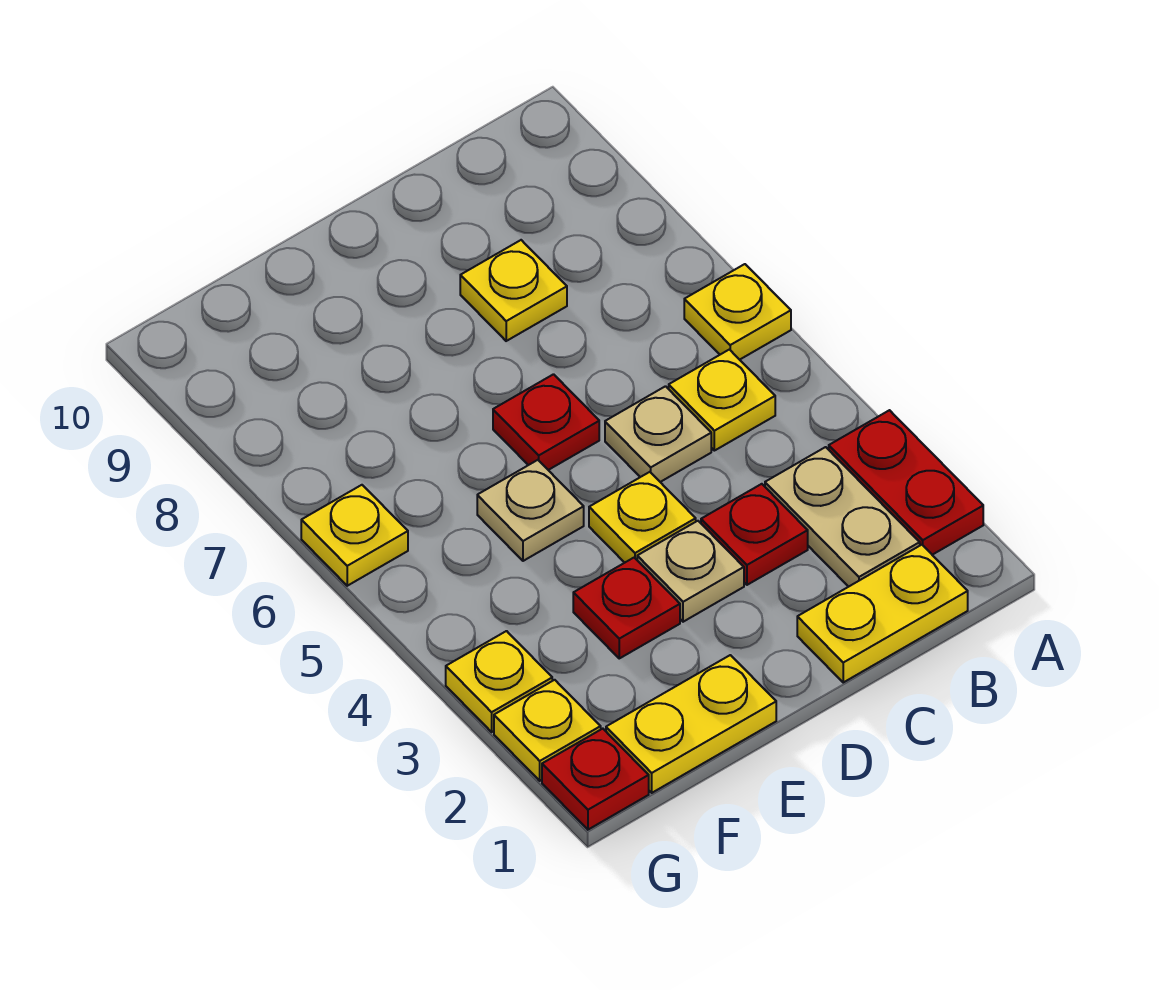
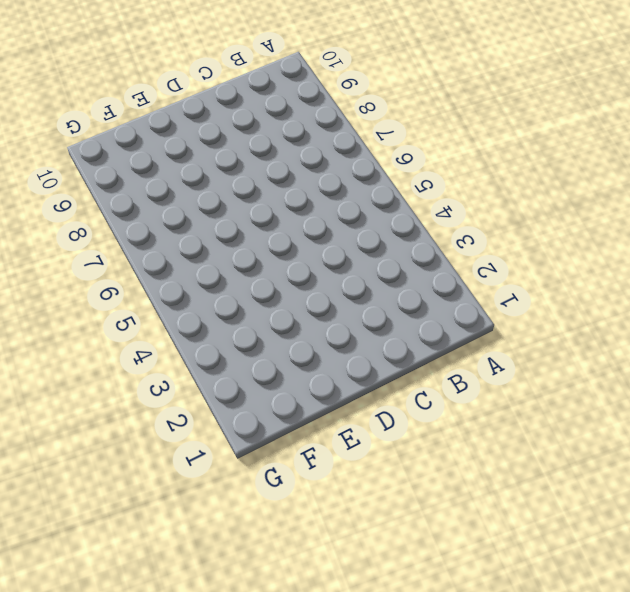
none -> red 1x2 plate [829,410,983,555]
none -> yellow 1x1 plate [684,264,791,360]
none -> yellow 1x2 plate [797,545,968,682]

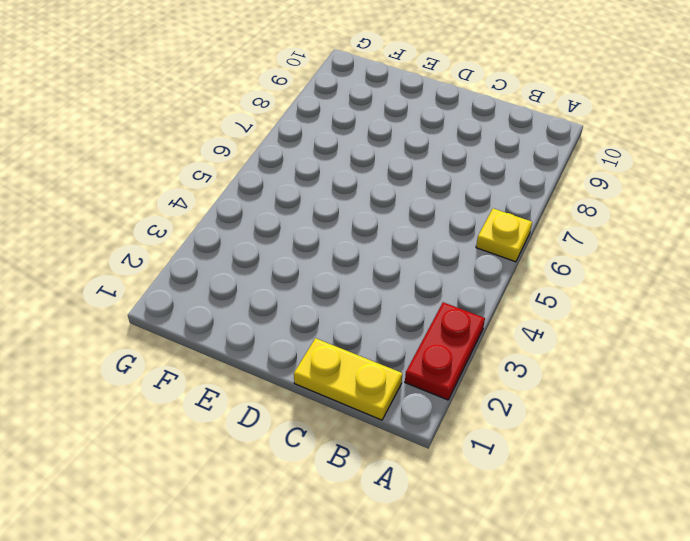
none -> tan 1x2 plate [765,447,920,587]
none -> yellow 1x1 plate [669,350,775,451]
none -> red 1x1 plate [701,484,808,585]

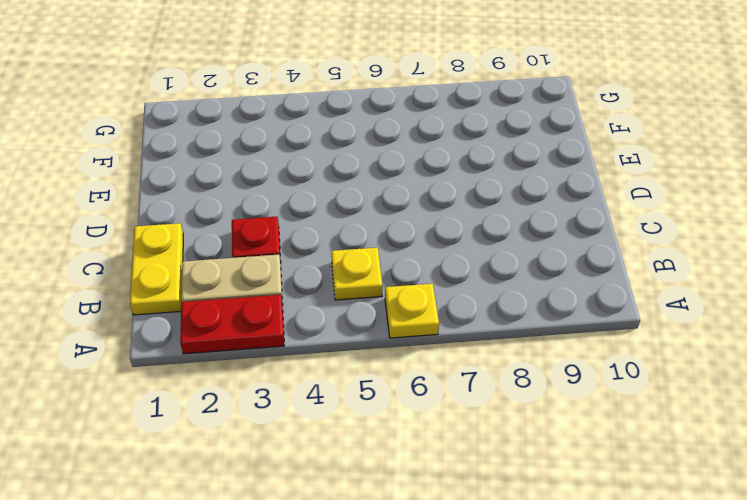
none -> tan 1x1 plate [605,386,711,482]
none -> yellow 1x1 plate [460,240,567,341]
none -> tan 1x1 plate [637,521,744,622]

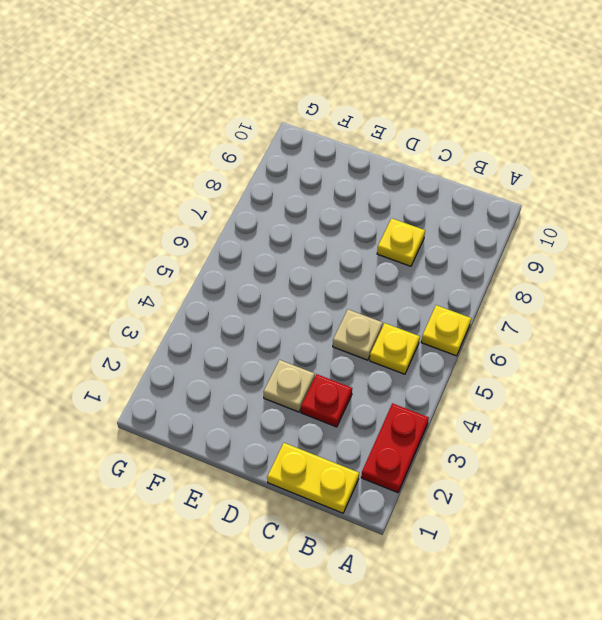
none -> tan 1x2 plate [765,447,920,587]
none -> yellow 1x1 plate [589,472,696,563]
none -> red 1x1 plate [493,374,599,470]

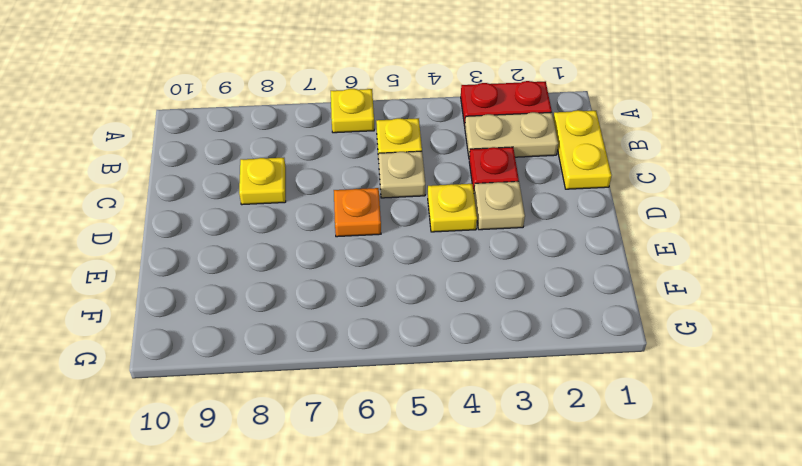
orange 1x1 plate [334,188,381,237] -> red 1x1 plate [493,374,599,470]
none -> yellow 1x2 plate [606,655,776,793]
none -> red 1x1 plate [573,558,680,658]
none -> tan 1x1 plate [477,460,584,561]

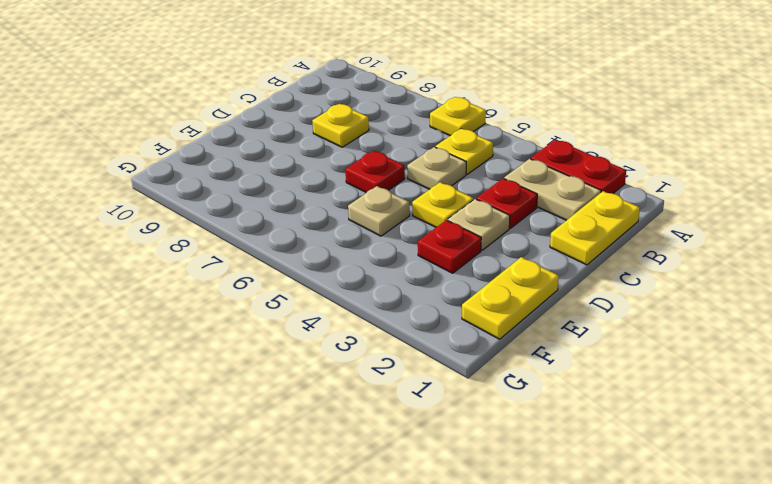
none -> red 1x1 plate [542,729,649,830]
none -> yellow 1x1 plate [494,680,601,781]
none -> yellow 1x1 plate [446,631,552,732]

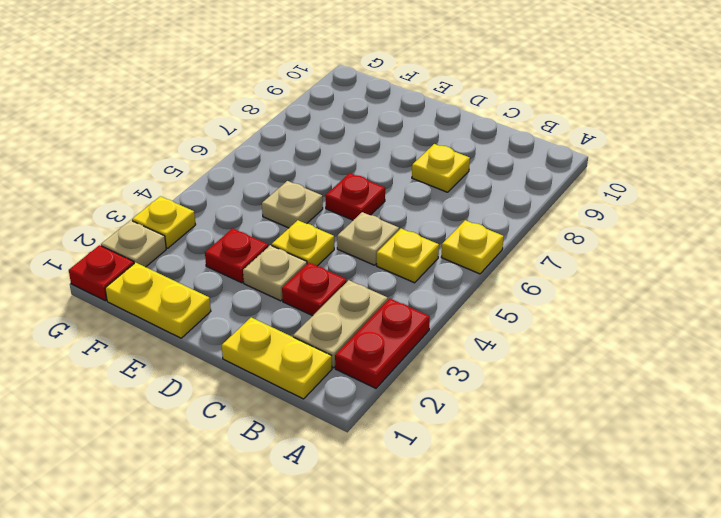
tan 1x1 plate [101,220,166,267] -> yellow 1x1 plate [494,680,601,781]
none -> yellow 1x1 plate [301,485,408,586]

